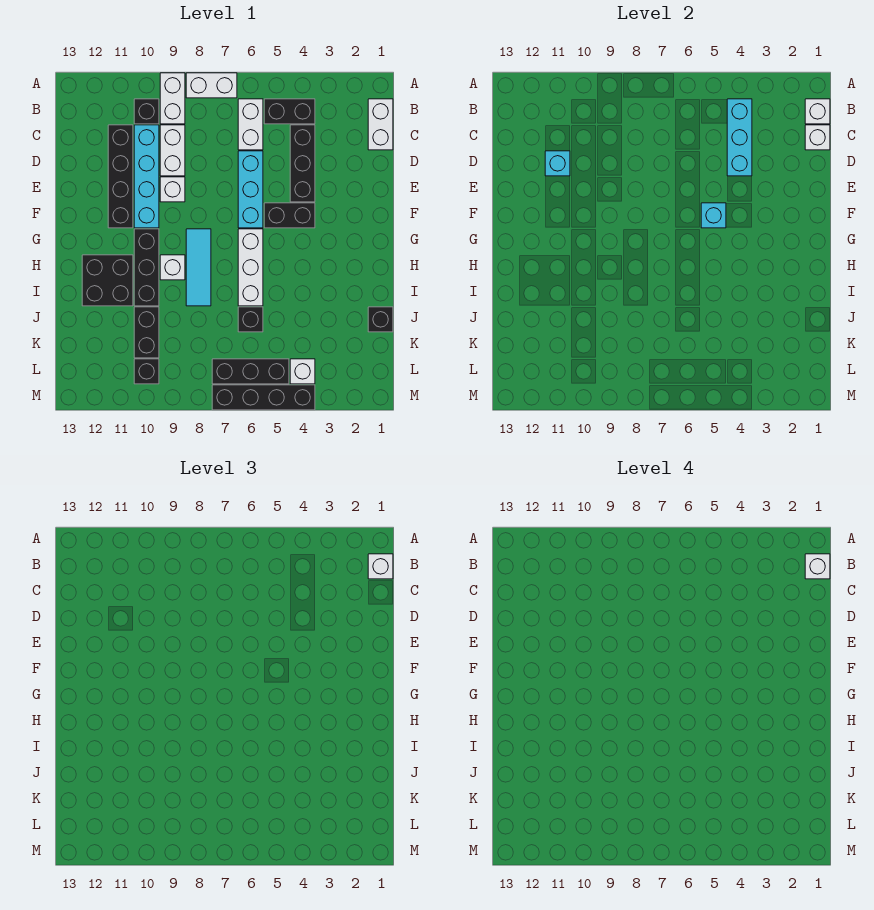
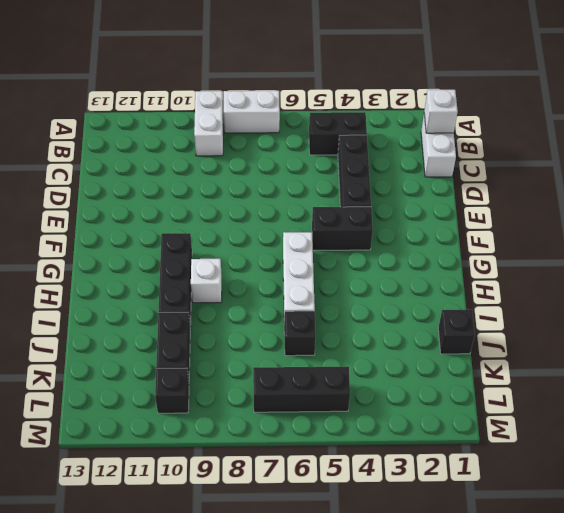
none -> white 1x2 brick [238,99,263,150]
none -> black 1x1 brick [134,99,159,124]
none -> white 1x2 brick [160,125,185,176]
none -> cyan 1x4 brick [134,125,159,228]

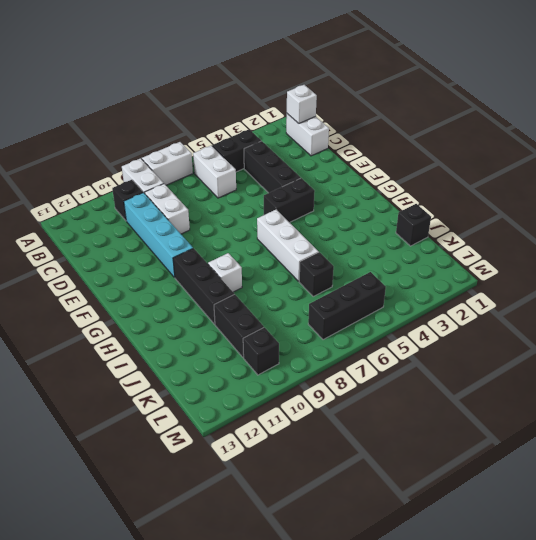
none -> black 1x4 brick [108,125,133,228]
none -> cyan 1x3 brick [238,151,263,228]
none -> white 1x1 brick [160,177,185,202]
none -> cyan 1x3 tile [186,229,211,306]

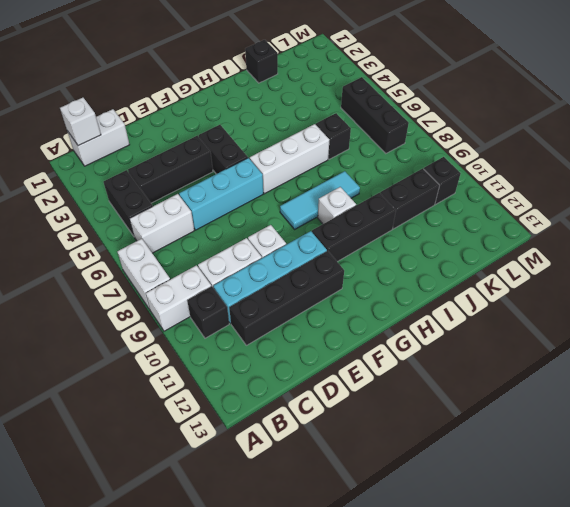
none -> black 2x2 brick [82,255,133,306]
none -> white 1x1 brick [290,359,315,384]
none -> black 1x4 brick [212,385,315,410]
none -> cyan 1x3 brick [727,99,752,176]

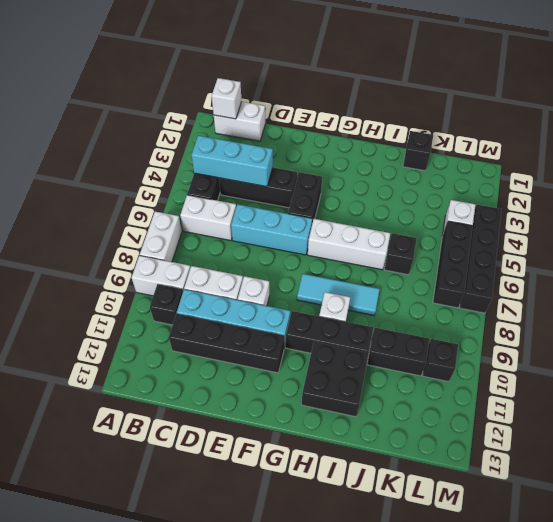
none -> white 1x1 brick [805,125,830,150]
none -> cyan 1x1 brick [545,151,570,176]
none -> cyan 1x1 brick [701,203,726,228]
none -> white 1x1 brick [368,554,393,579]

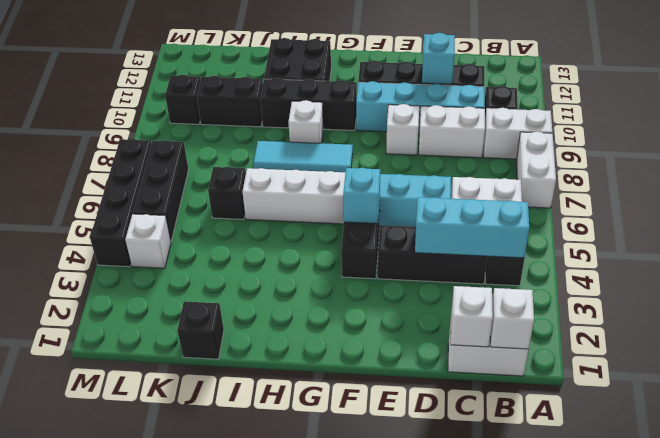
none -> white 1x1 brick [368,554,393,579]
none -> white 1x1 brick [805,554,830,579]

